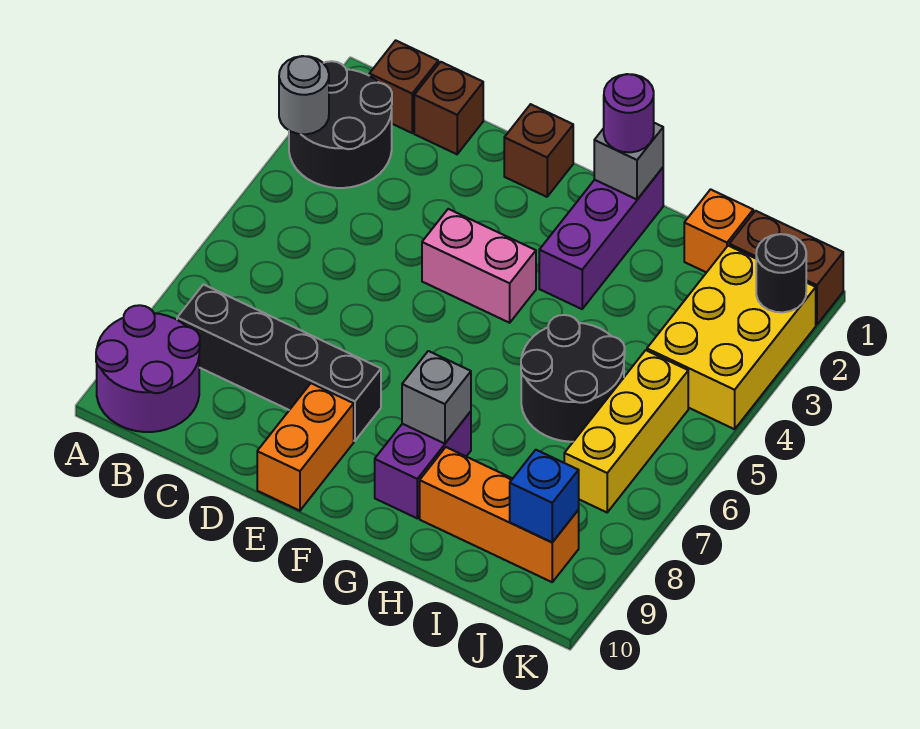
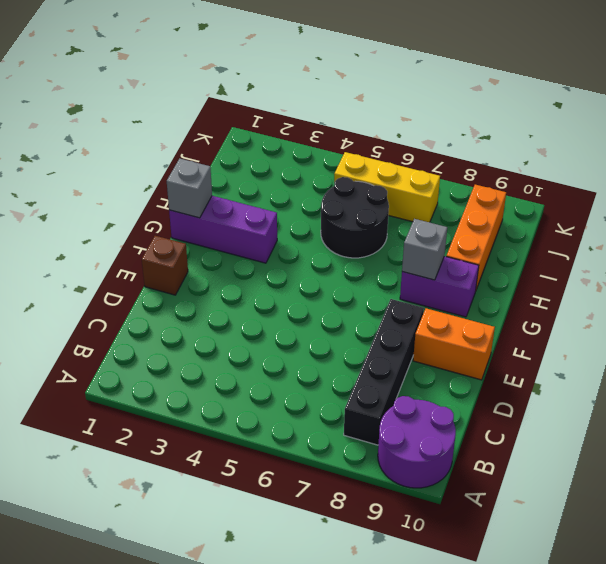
none -> black 2x2 round brick [289,61,392,188]
none -> brown 1x1 brick [369,40,438,133]
none -> brown 1x1 brick [414,62,483,154]

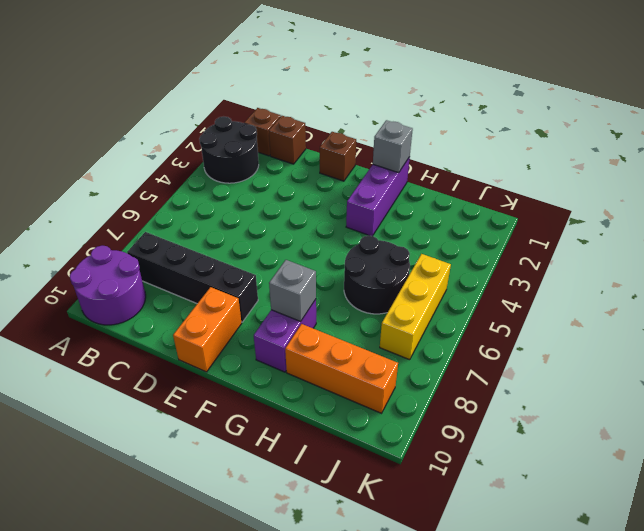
none -> pink 1x2 brick [422,209,536,323]
none -> orange 1x1 brick [684,189,753,273]
none -> brown 1x2 brick [729,211,843,325]

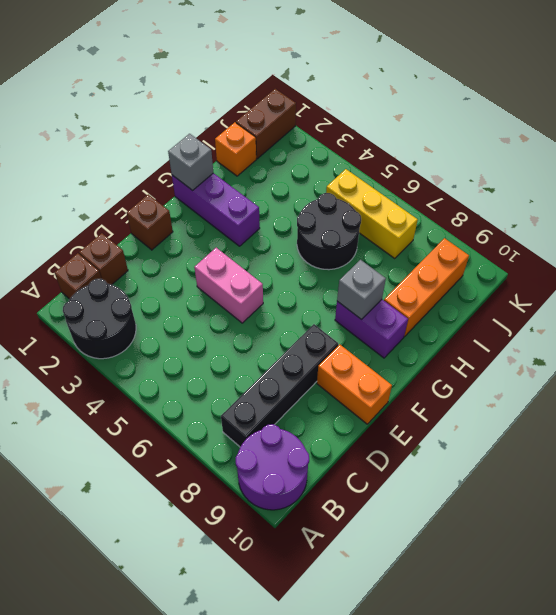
pink 1x2 brick [194,248,263,323] -> pink 1x2 brick turned to [422,209,536,323]
none -> yellow 2x3 brick [647,246,816,429]
none -> grey 1x1 round brick [279,56,329,134]
none -> blue 1x1 brick [510,450,579,542]

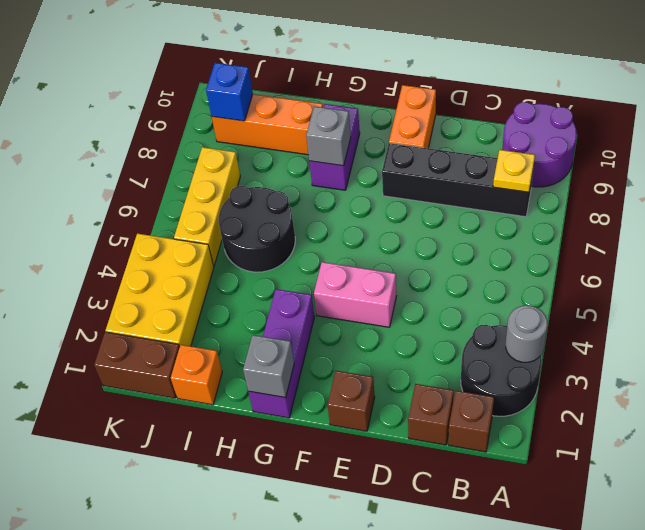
yellow 1x1 plate [493,150,535,192] -> none
none -> black 1x1 round brick [756,234,806,312]
none -> purple 1x1 round brick [604,74,654,152]

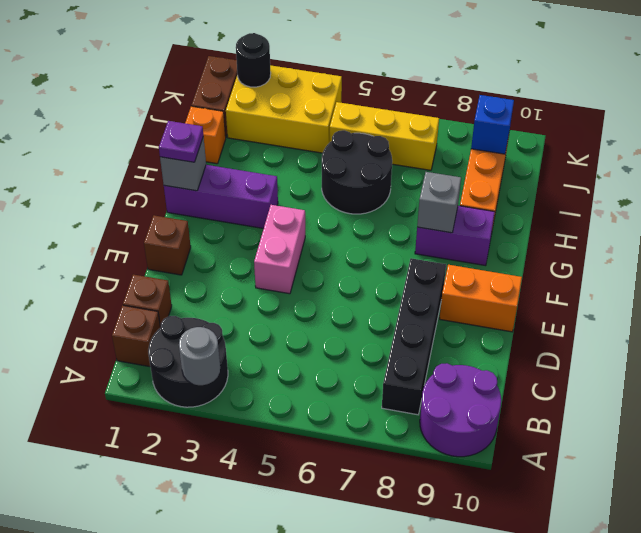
purple 1x1 plate [159,121,203,162] -> purple 1x1 round brick [604,74,654,152]

